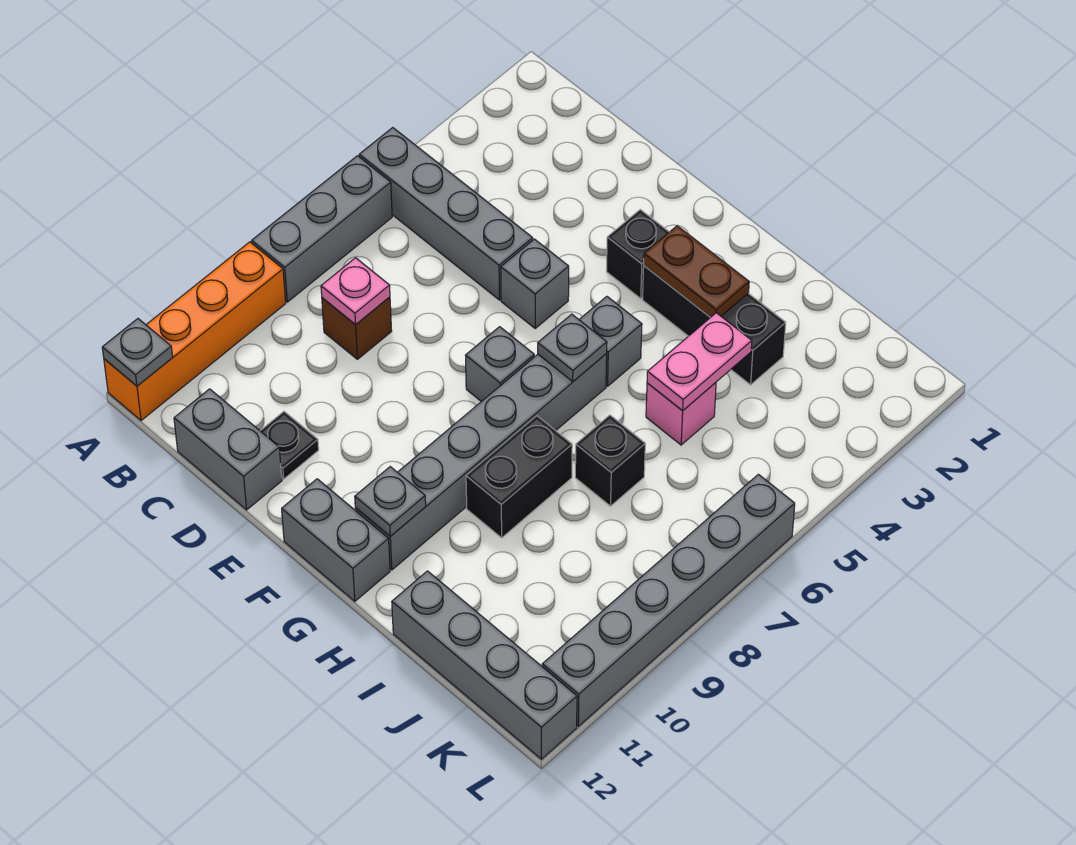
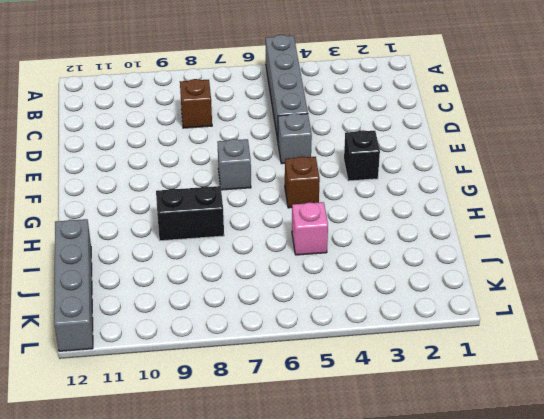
brown 1x1 brick [285,156,320,208] -> grey 1x1 brick [579,297,642,386]
none -> grey 1x3 brick [252,156,392,302]
none -> orange 1x4 brick [104,242,286,421]
none -> grey 1x2 brick [174,389,282,510]

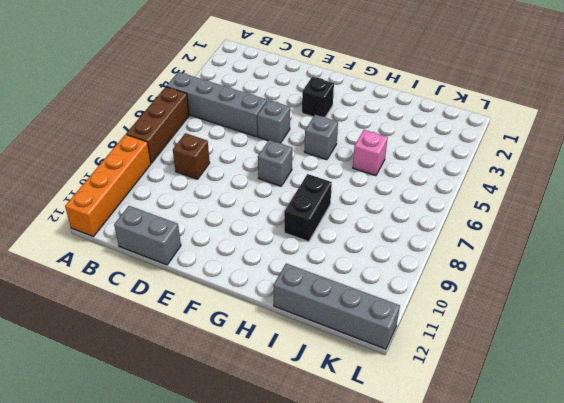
brown 1x3 brick [126,87,189,163] -> grey 1x3 brick [252,156,392,302]
none -> black 1x1 plate [261,412,319,479]
none -> grey 1x2 brick [282,479,390,601]
none -> black 1x3 brick [643,266,786,385]

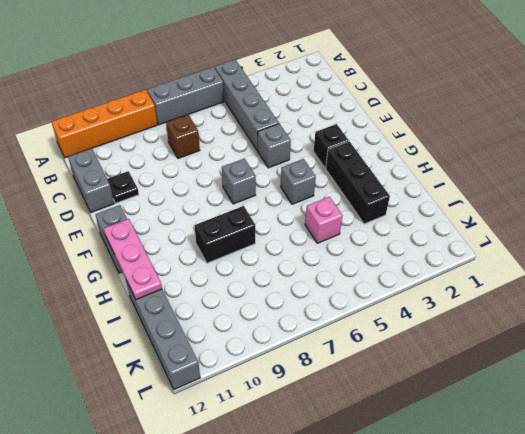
pink 1x3 plate [103,219,162,299] -> none
none -> grey 1x6 brick [355,354,607,570]
none -> black 1x1 brick [575,415,645,506]
none -> grey 1x6 brick [542,474,795,726]

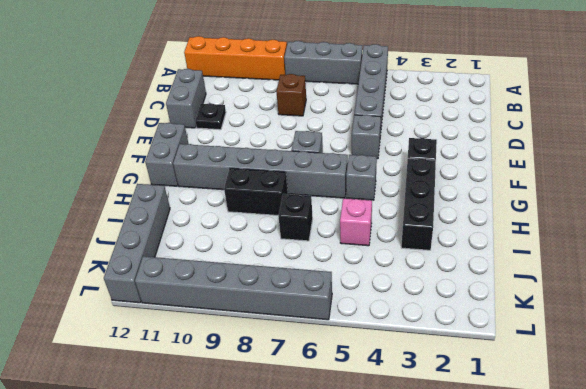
none -> grey 1x1 plate [102,319,173,386]
none -> pink 1x1 plate [321,258,390,325]
none -> brown 1x2 plate [644,226,749,317]

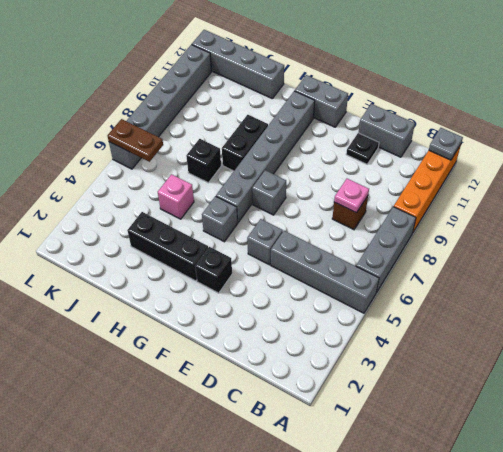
brown 1x2 plate [108,119,163,162] -> brown 1x2 plate moved to [644,226,749,317]
none -> grey 1x1 plate [538,314,607,382]
none -> grey 1x1 plate [355,467,426,536]
none -> pink 1x2 plate [647,313,752,411]

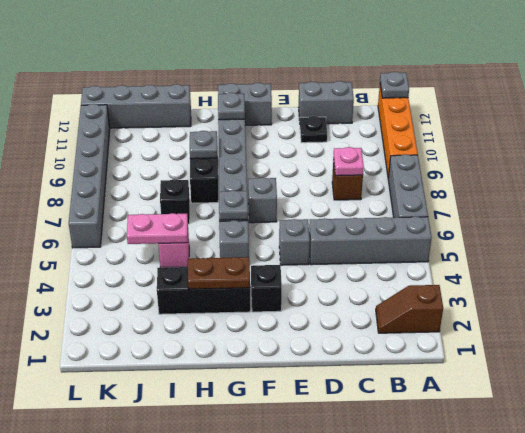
brown 1x2 slope [376,285,443,333] -> none
grey 1x1 plate [190,131,217,159] -> none
pink 1x2 plate [127,213,188,244] -> pink 1x2 plate turned to [647,313,752,411]

